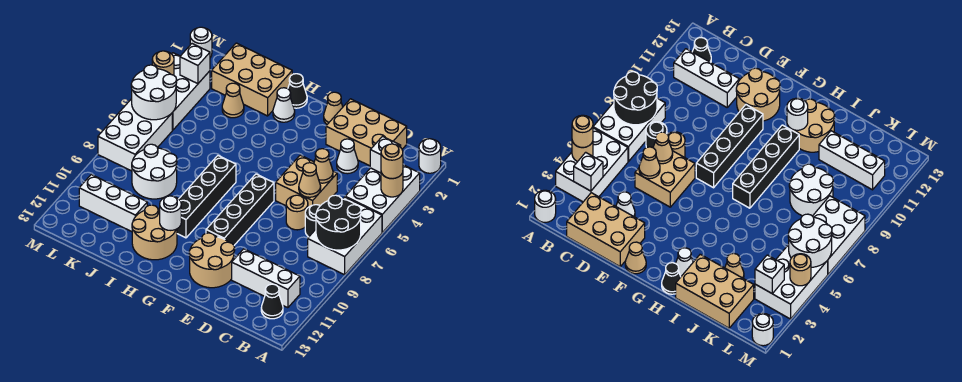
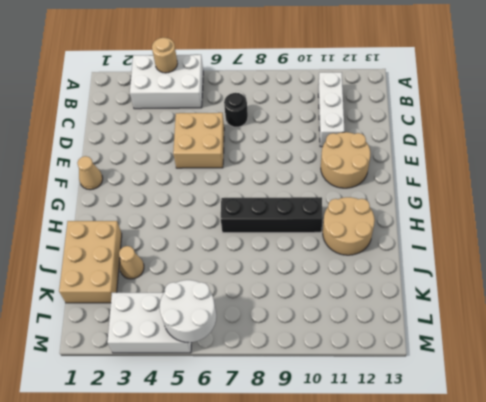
none -> white 1x1 round brick [419,139,441,173]
none -> white 2x3 brick [308,197,382,275]
none -> black 1x1 cone [261,284,283,319]
none -> tan 2x3 brick [326,99,407,166]

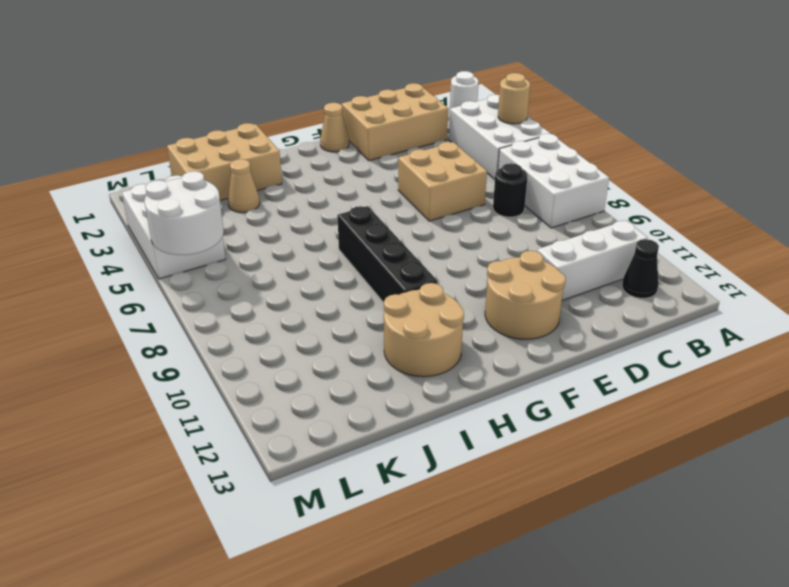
none -> white 1x1 cone [337,139,358,174]
none -> tan 1x1 round brick [286,195,308,230]
none -> black 1x4 brick [206,174,274,245]
none -> black 1x1 cone [288,74,307,108]

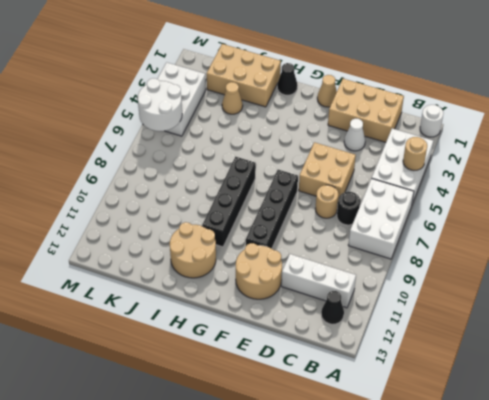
none -> white 1x1 cone [273,88,295,122]
none -> white 2x2 round brick [132,144,177,199]
none -> white 1x3 brick [79,175,147,232]
none -> white 2x3 brick [98,99,172,171]

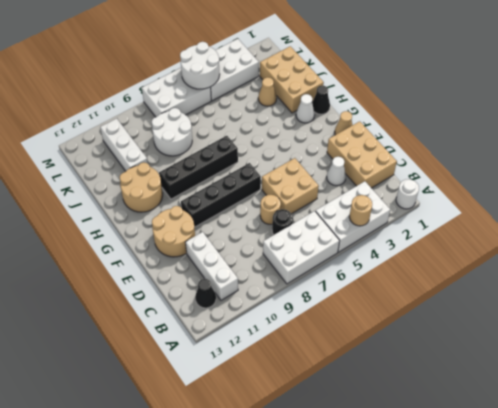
none -> white 1x1 round brick [190,27,212,58]
none -> black 2x2 round brick [316,195,361,250]
none -> white 1x1 brick [370,136,401,173]
none -> tan 1x1 cone [314,149,333,183]

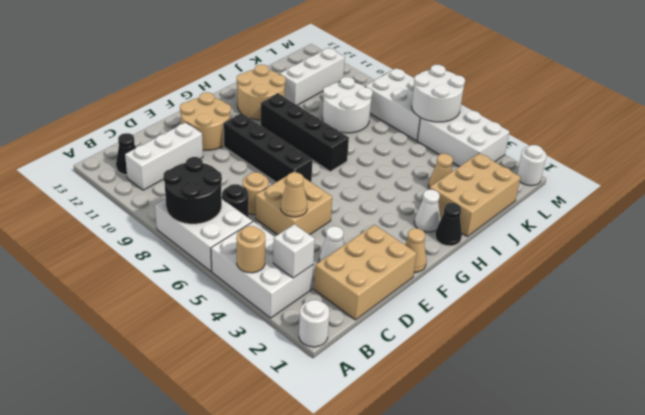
none -> tan 1x1 cone [299,163,321,197]
none -> white 1x1 round brick [160,196,181,230]
none -> white 1x1 brick [180,44,210,84]
none -> tan 1x1 round brick [152,51,174,75]

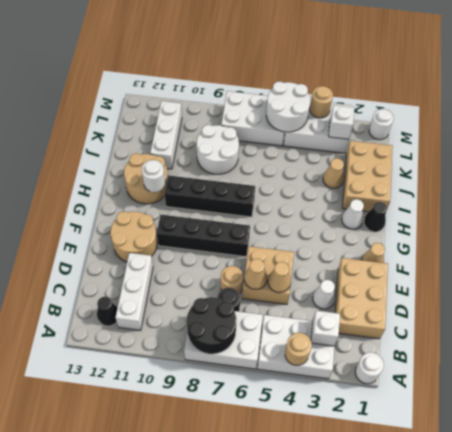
none -> tan 1x1 round brick [381,144,403,179]

